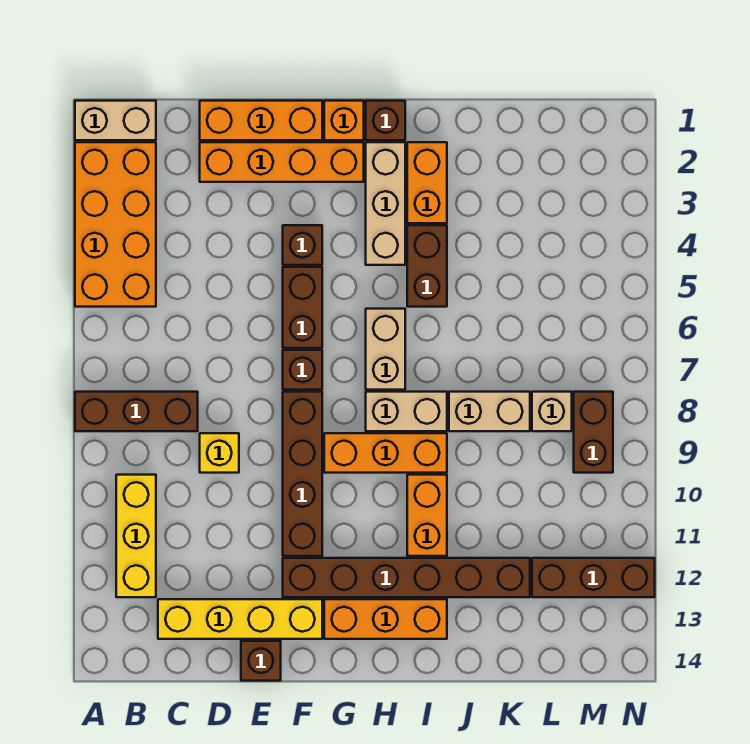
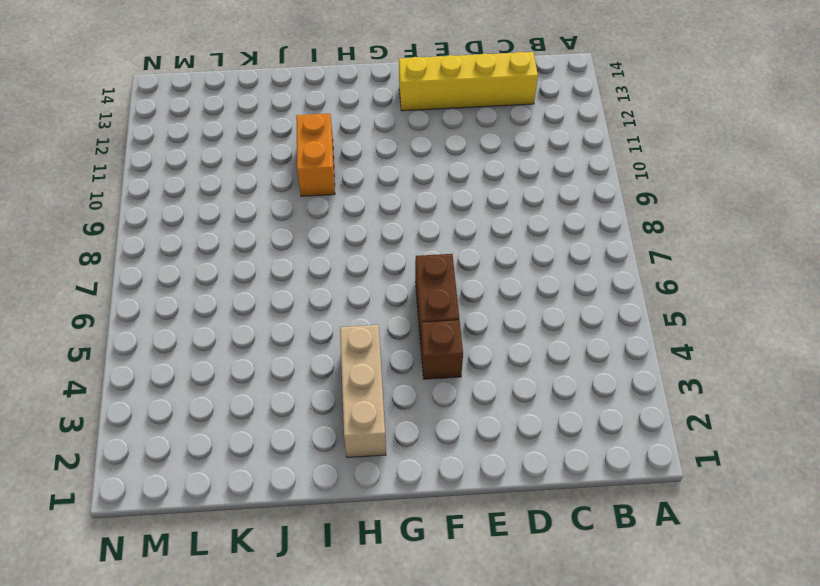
none -> tan 1x2 brick [75,101,156,140]
none -> orange 2x4 brick [75,142,156,307]
none -> brown 1x3 brick [75,392,198,431]

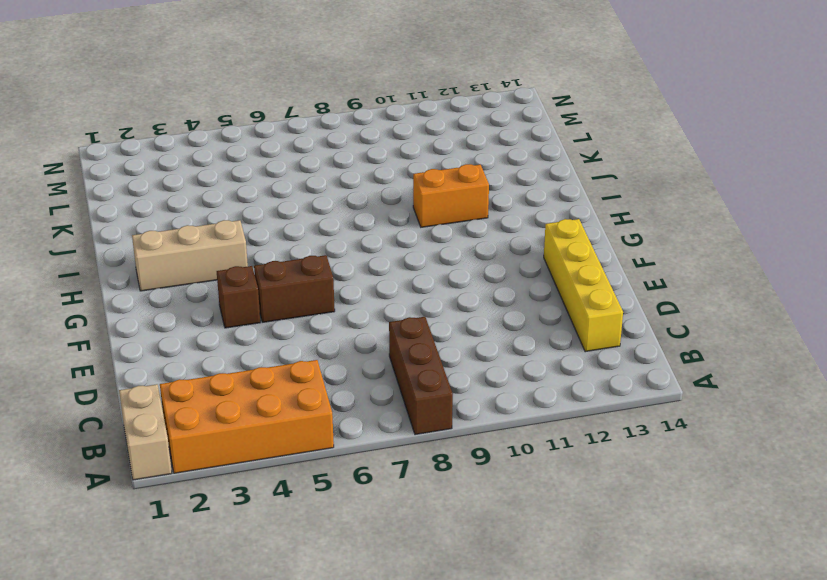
none -> yellow 1x3 brick [116,475,156,597]
none -> orange 1x3 brick [200,101,322,140]
none -> orange 1x4 brick [200,142,364,182]

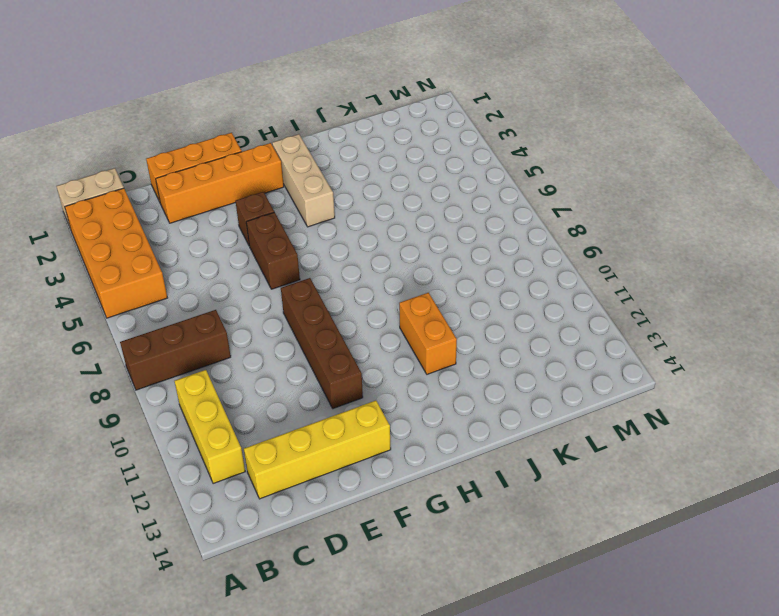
none -> yellow 1x1 brick [200,433,239,473]
none -> brown 1x1 brick [241,641,281,681]
none -> brown 1x1 brick [283,350,322,390]

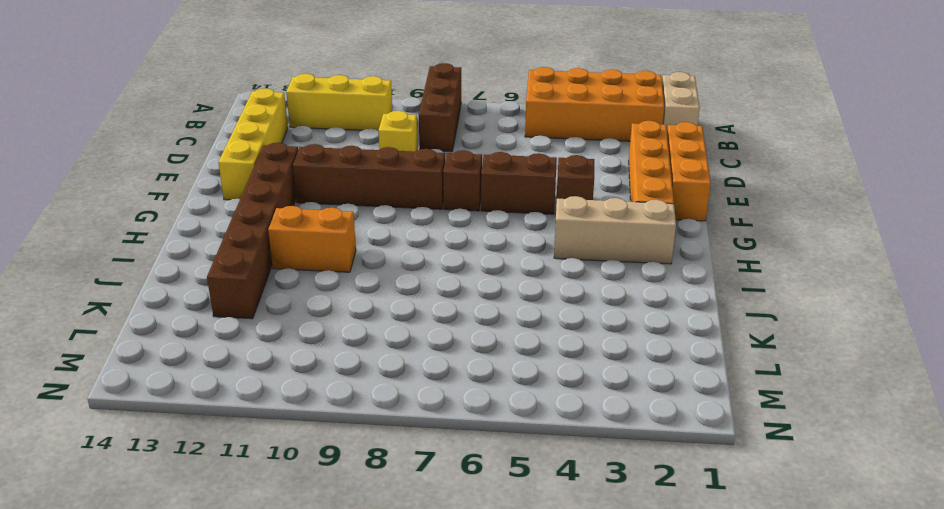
none -> brown 1x1 brick [241,641,281,681]
none -> orange 1x1 brick [324,101,364,140]
none -> orange 1x3 brick [324,433,447,473]

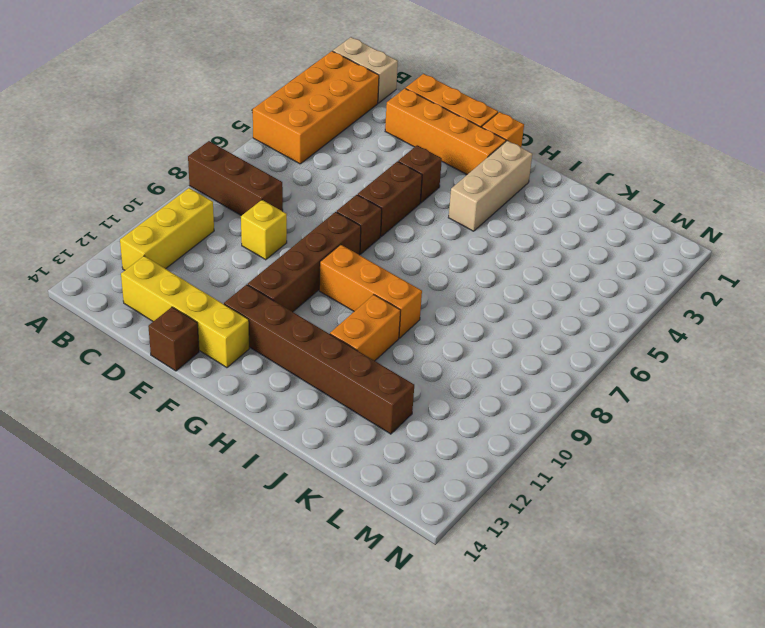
none -> orange 1x3 brick [324,599,447,639]
none -> brown 1x1 brick [366,101,405,140]
none -> tan 1x2 brick [366,309,405,390]

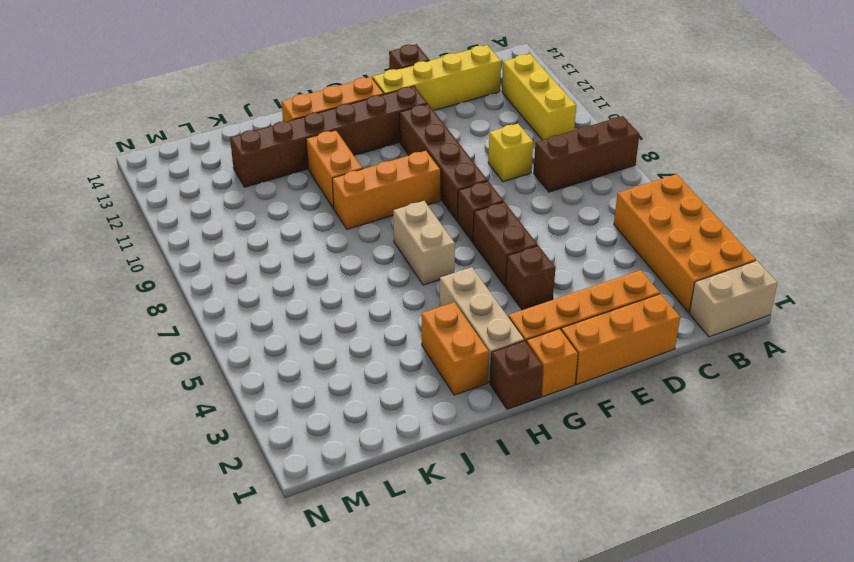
none -> tan 1x2 brick [366,392,447,431]
none -> brown 1x2 brick [407,225,447,307]
none -> tan 1x2 brick [449,392,530,431]

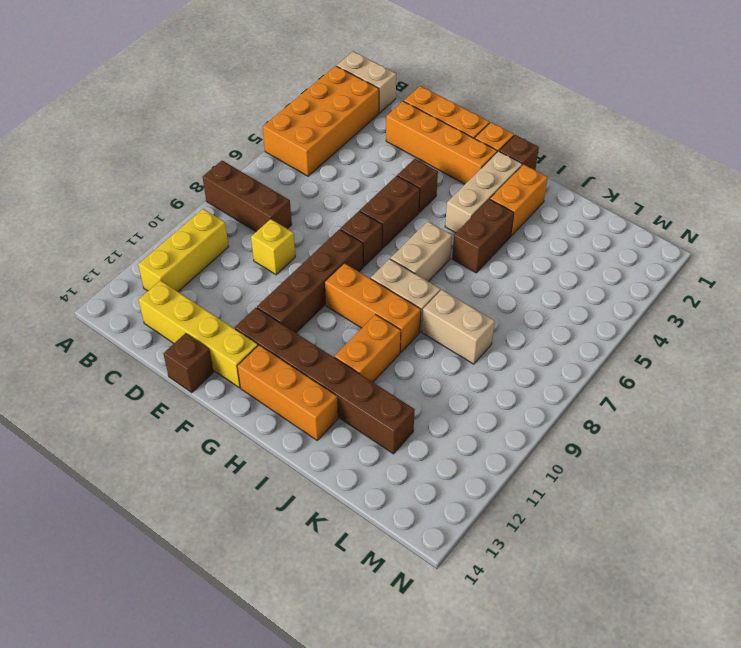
none -> tan 1x1 brick [532,392,572,431]
none -> brown 1x3 brick [532,558,655,597]
none -> brown 1x2 brick [574,392,613,473]

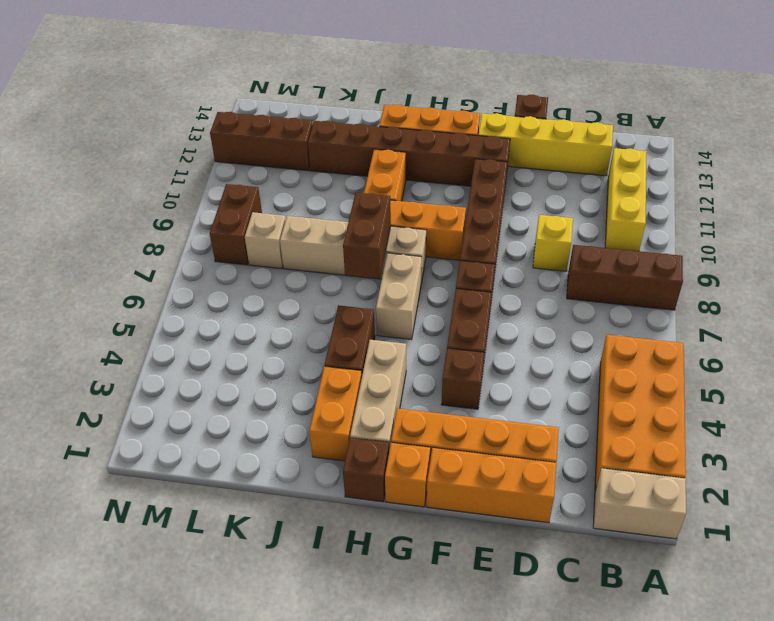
brown 1x2 brick [343,193,391,279] -> none

